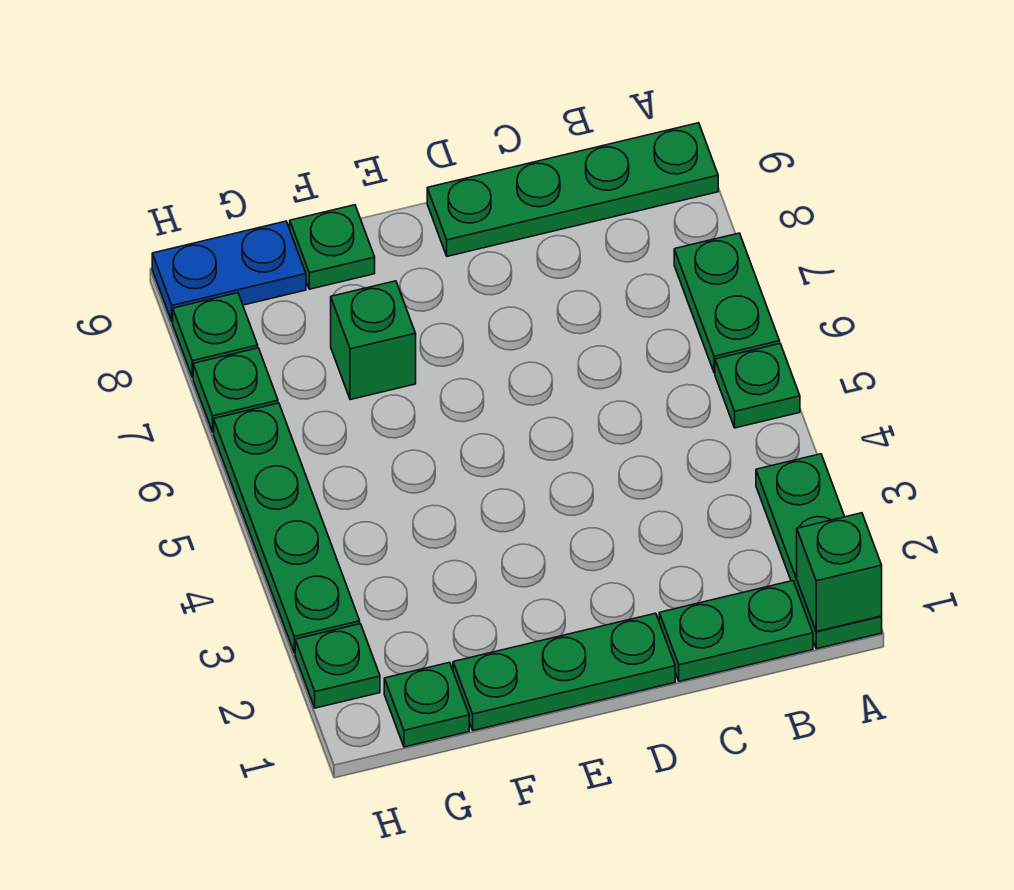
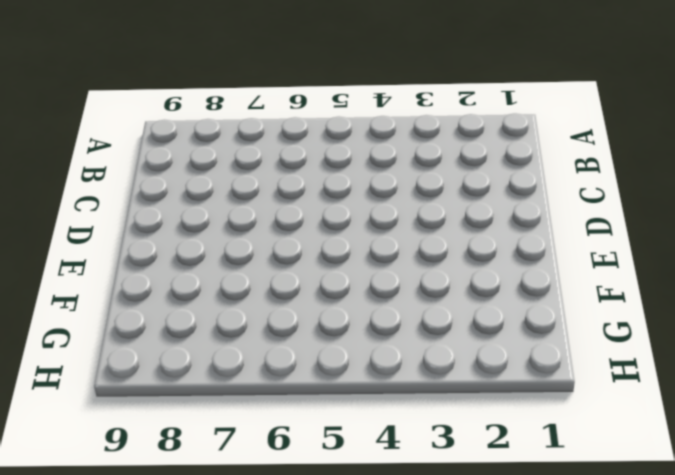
none -> green 1x3 plate [756,454,882,649]
none -> green 1x1 plate [715,344,800,428]
none -> green 1x2 plate [674,233,780,373]

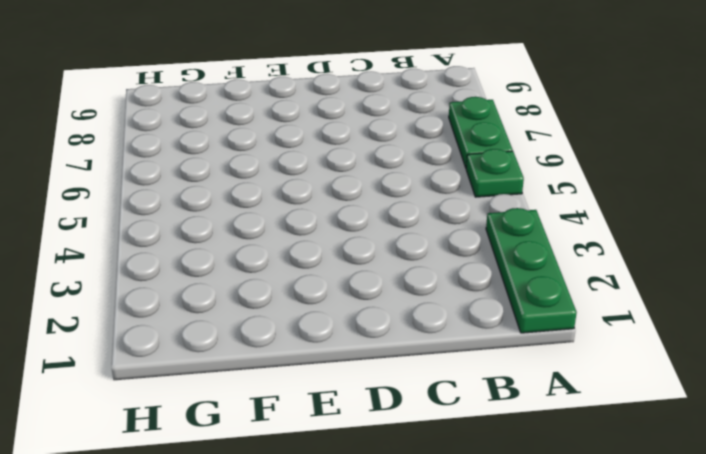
none -> green 1x4 plate [427,123,718,256]
none -> green 1x2 plate [659,581,813,681]
none -> green 1x3 plate [453,613,675,730]

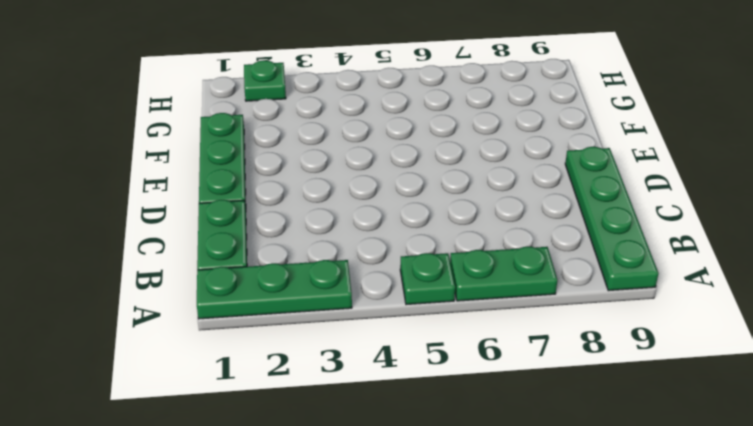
none -> green 1x1 brick [331,281,416,400]
none -> green 1x1 plate [290,205,375,289]
none -> green 1x1 plate [384,662,469,747]

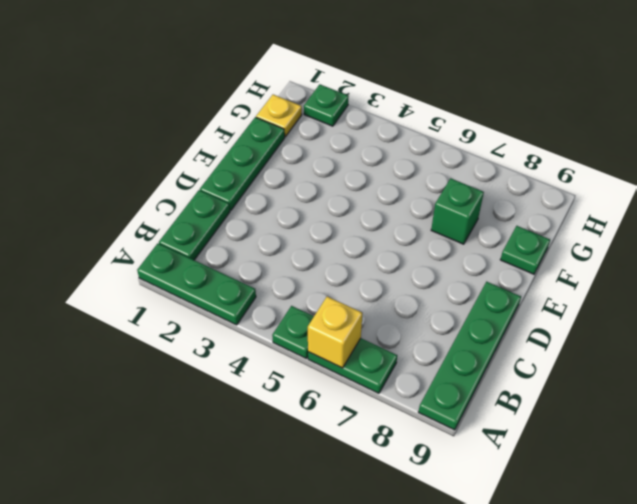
yellow 1x1 brick [308,297,362,368] -> none
yellow 1x1 plate [256,95,302,137] -> green 1x1 plate [384,662,469,747]
none -> blue 1x2 plate [152,221,306,322]
none -> green 1x4 plate [214,403,360,653]
none -> green 1x1 plate [193,348,278,432]

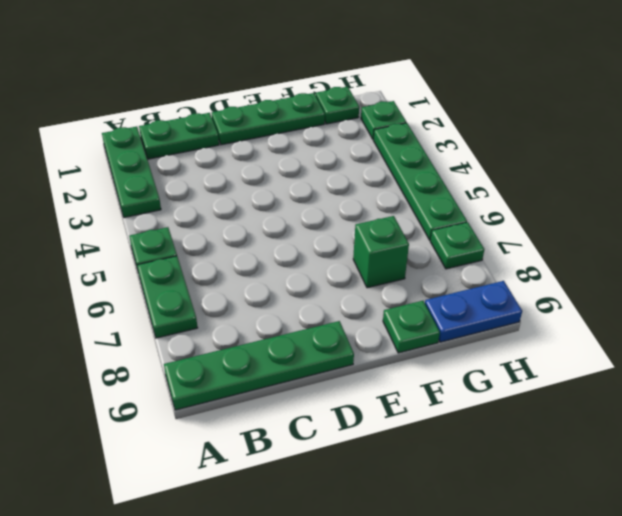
none -> green 1x1 plate [173,293,258,377]
none -> green 1x1 brick [797,513,882,632]

